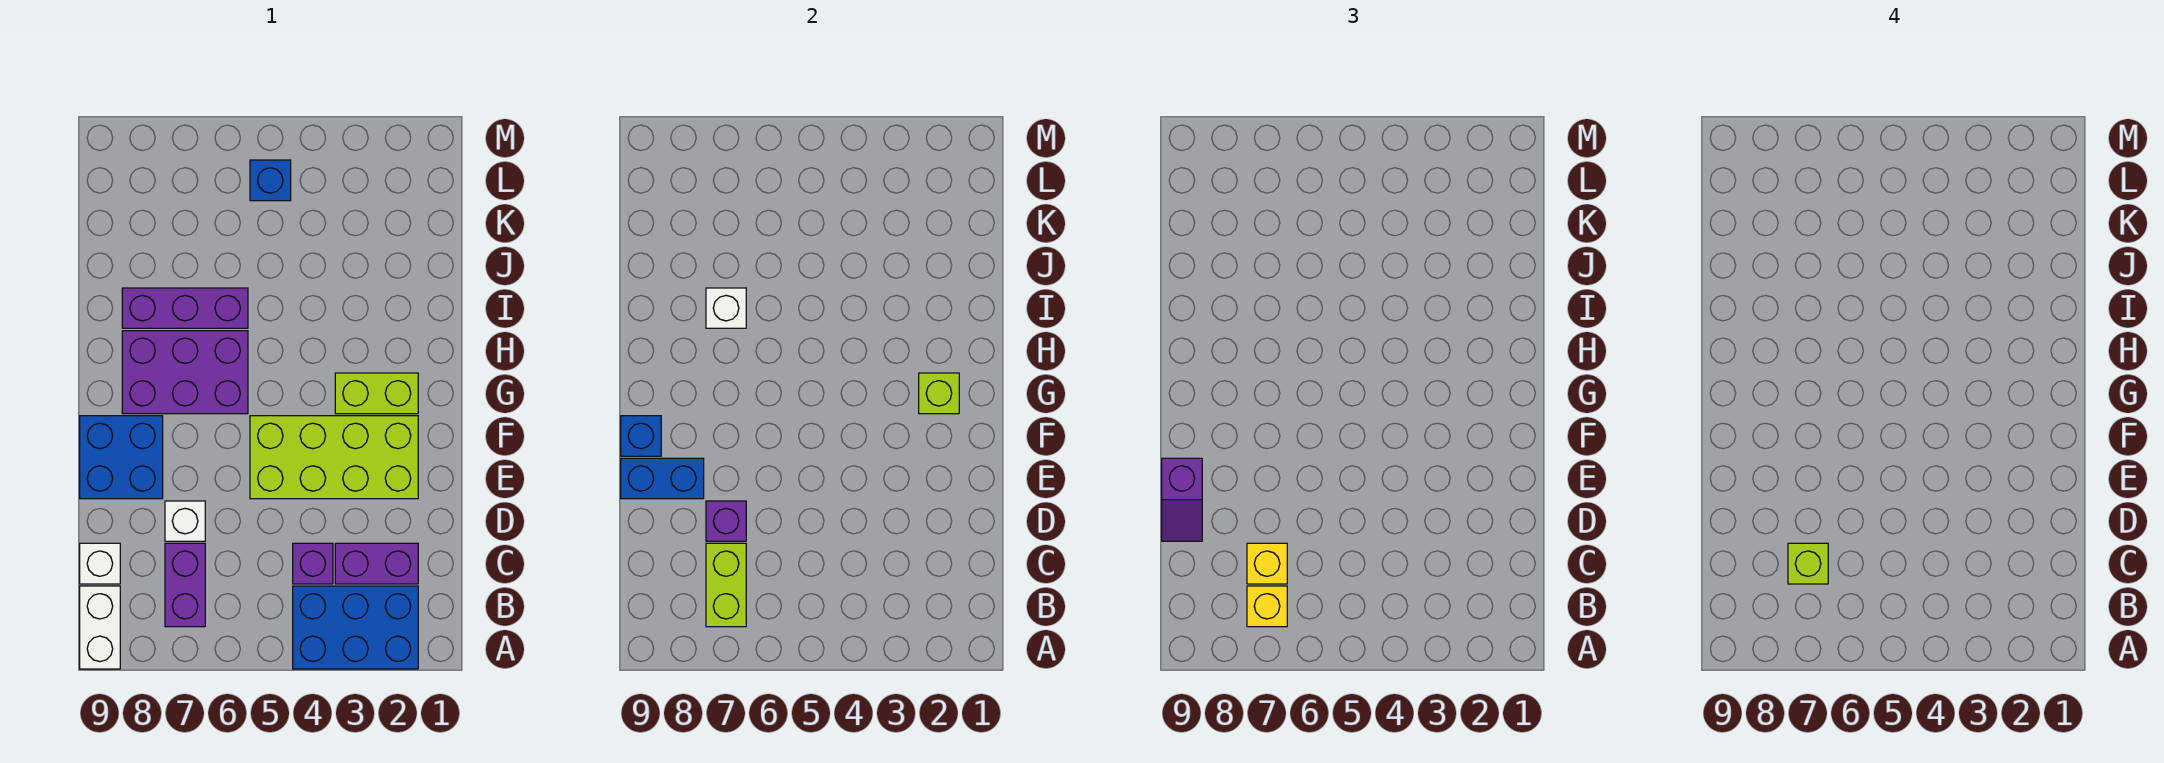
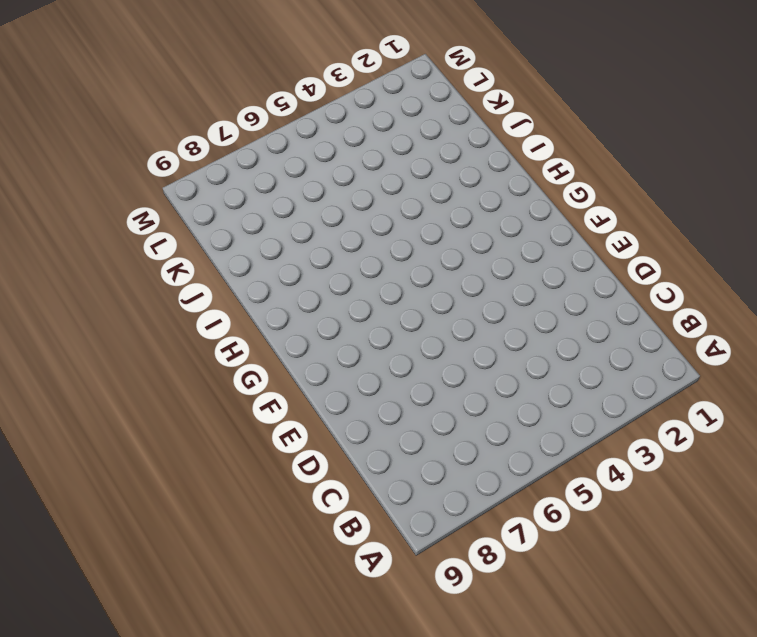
none -> blue 2x3 brick [293,586,418,669]
none -> white 1x2 brick [80,586,120,669]
none -> purple 1x2 brick [165,543,205,627]

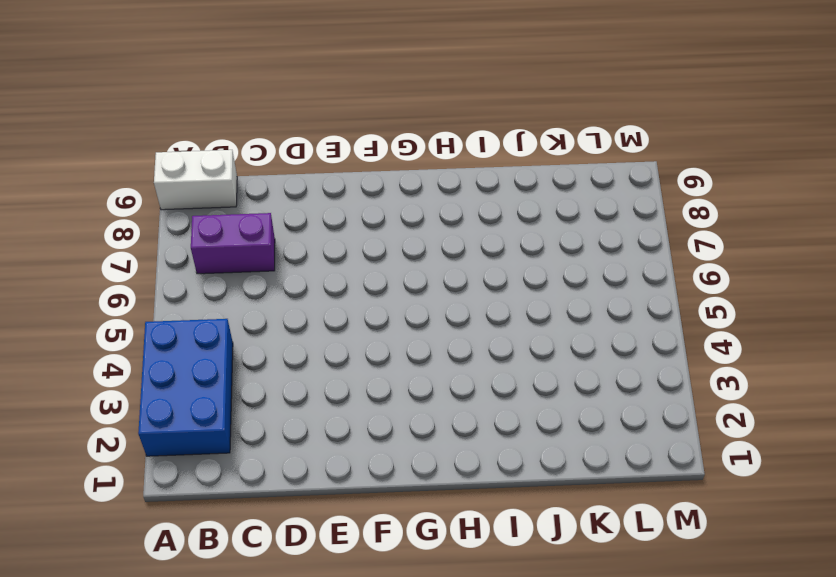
none -> purple 1x2 brick [335,543,418,584]
none -> purple 1x1 brick [293,543,333,584]
none -> white 1x1 brick [80,543,120,584]

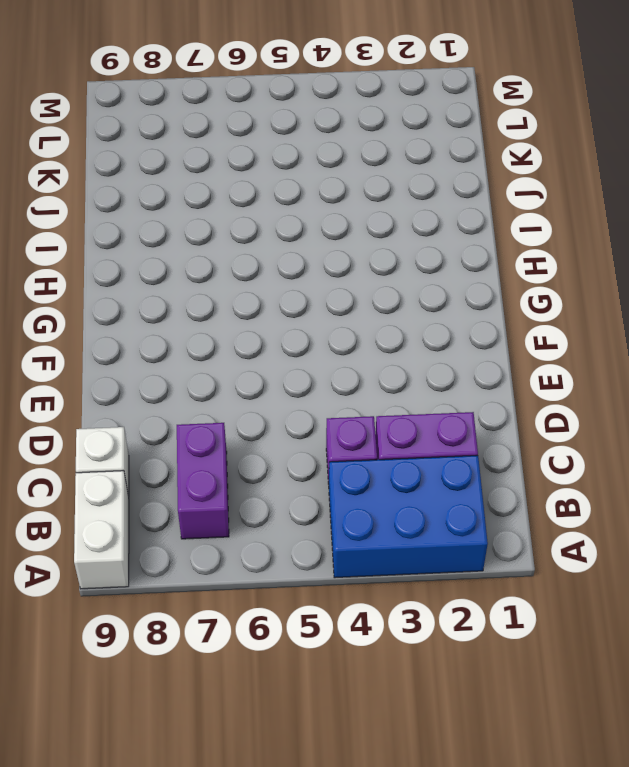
none -> white 1x1 brick [165,501,205,541]
none -> lime 2x4 brick [250,416,418,499]
none -> blue 2x2 brick [80,416,163,499]

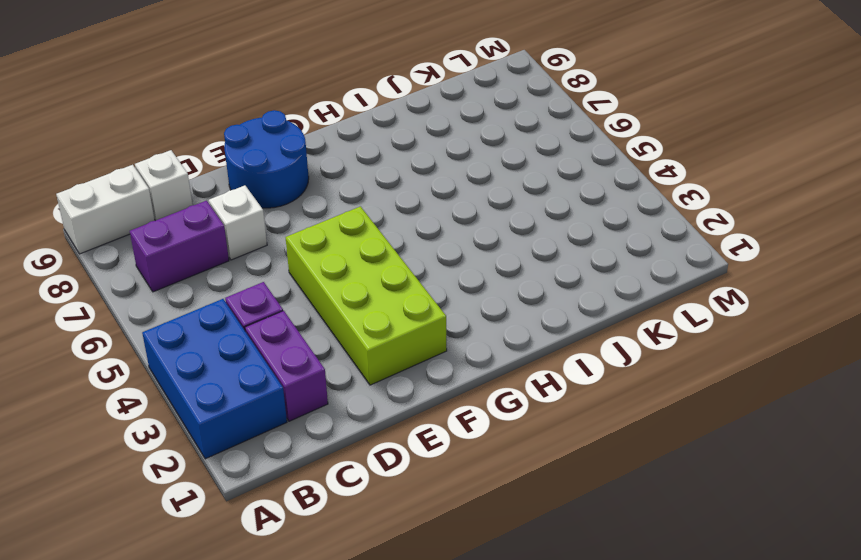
blue 2x2 round brick [224,110,309,208] -> blue 2x2 brick [80,416,163,499]
none -> lime 1x2 brick [335,373,418,414]
none -> purple 2x3 brick [122,331,248,414]
none -> purple 1x3 brick [122,288,248,328]

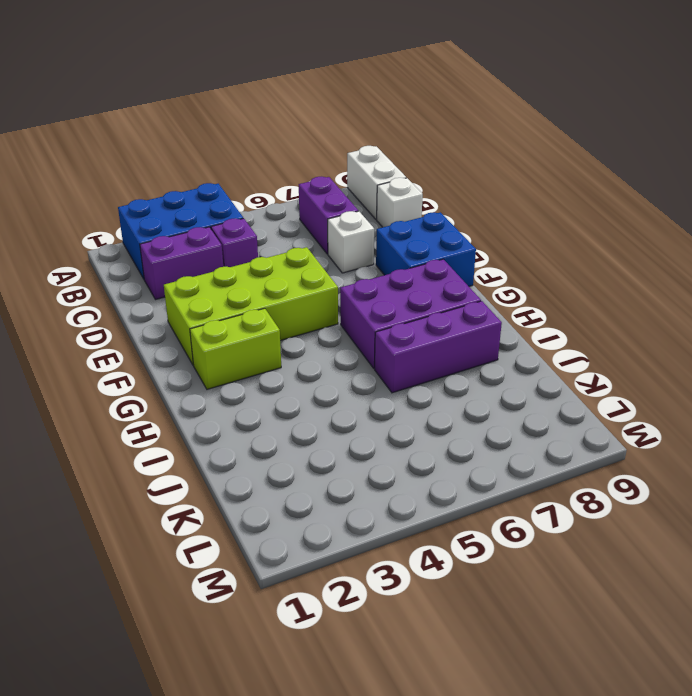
none -> blue 1x1 brick [250,160,291,201]
none -> lime 1x2 brick [706,543,746,627]
none -> purple 1x1 brick [706,501,746,541]

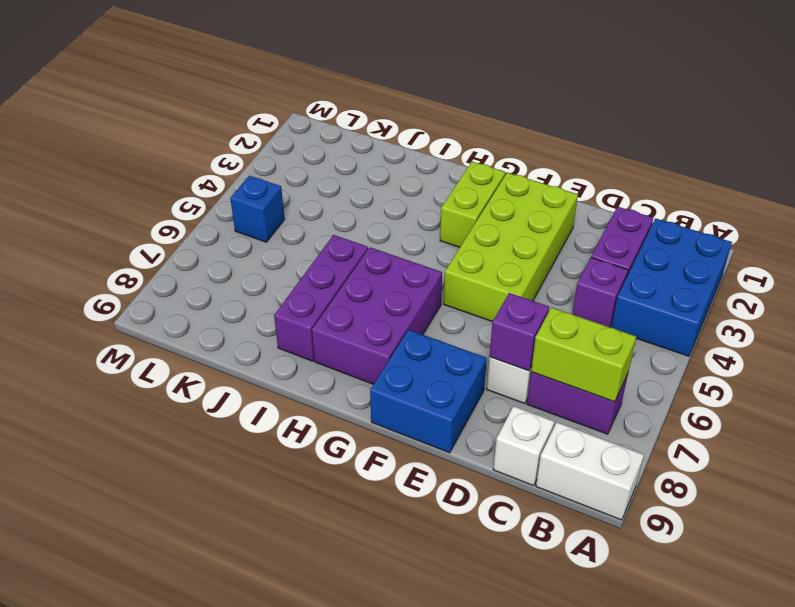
none -> blue 1x2 brick [621,458,704,499]
none -> blue 1x1 brick [621,416,661,456]
none -> lime 1x1 brick [919,373,959,414]

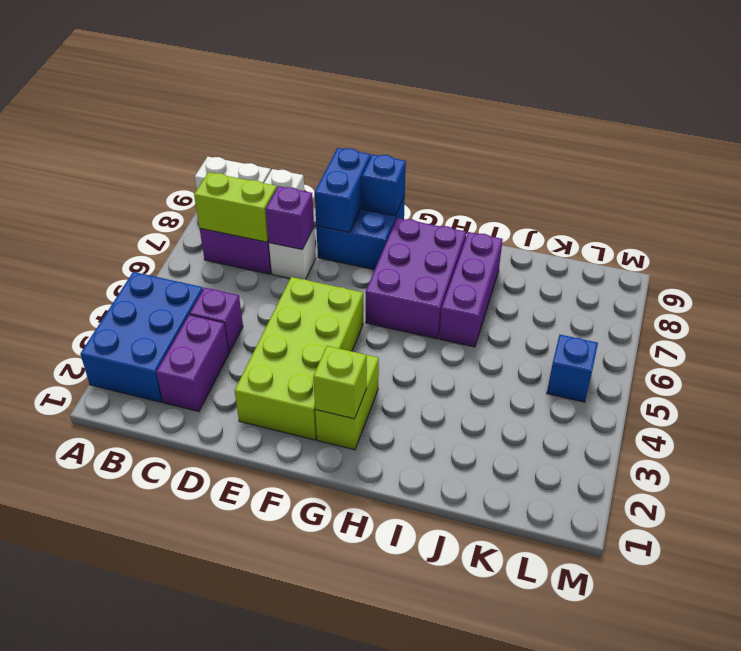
none -> white 1x1 brick [706,288,746,328]
none -> yellow 1x1 brick [1247,586,1287,627]
none -> yellow 1x1 brick [1247,543,1287,584]

